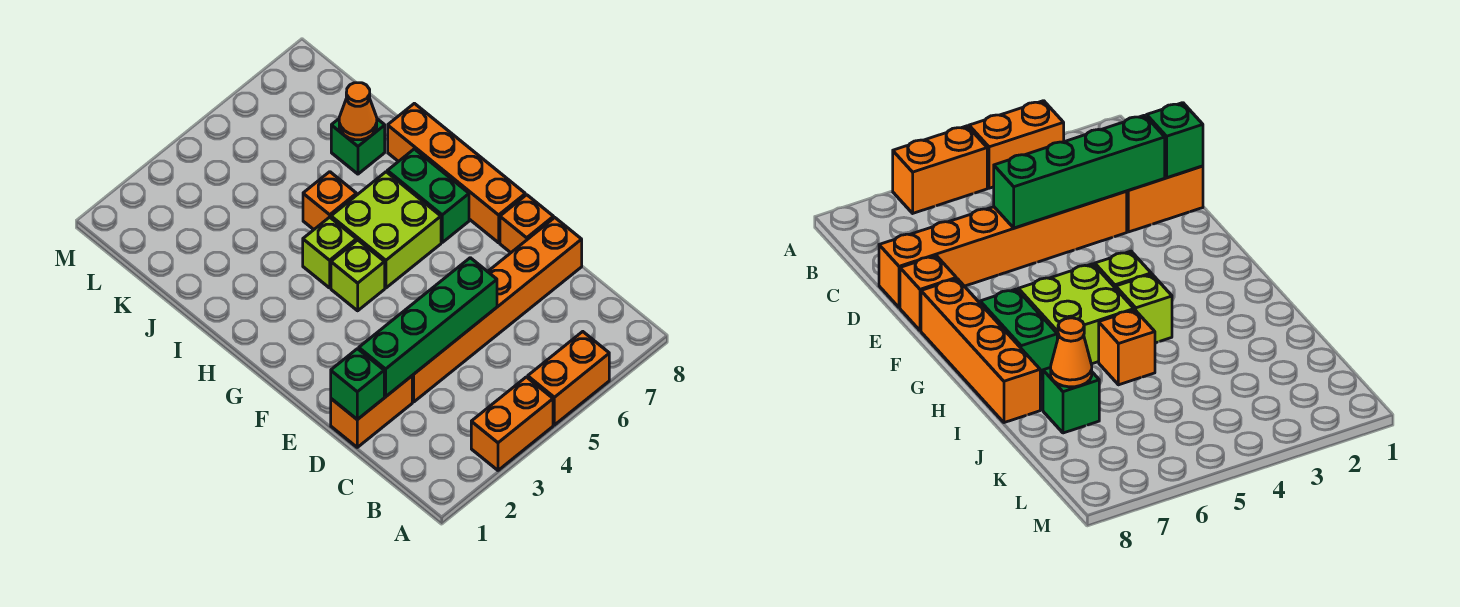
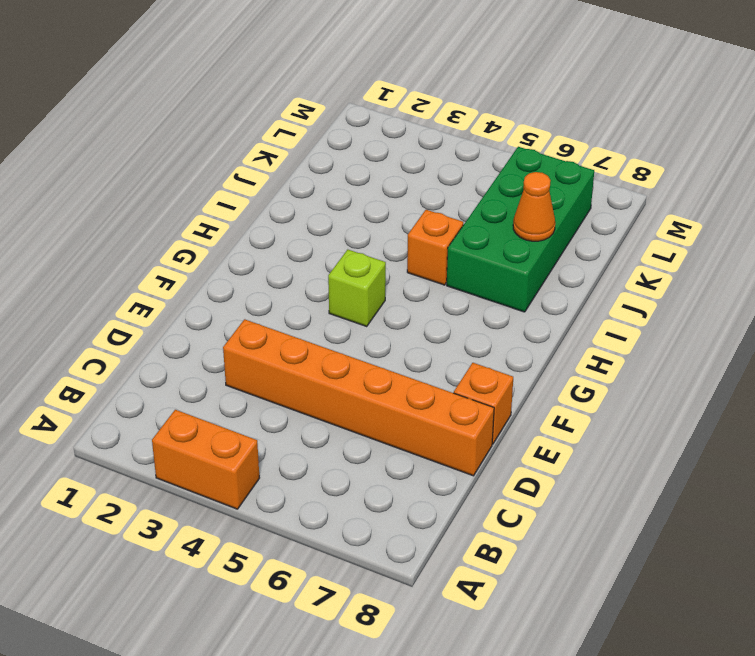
green 2x4 brick [447,147,594,312] -> green 1x1 brick [331,119,385,174]
none -> orange 1x2 brick [528,332,609,425]
none -> orange 1x2 brick [331,376,412,447]
none -> orange 1x4 brick [388,103,525,243]

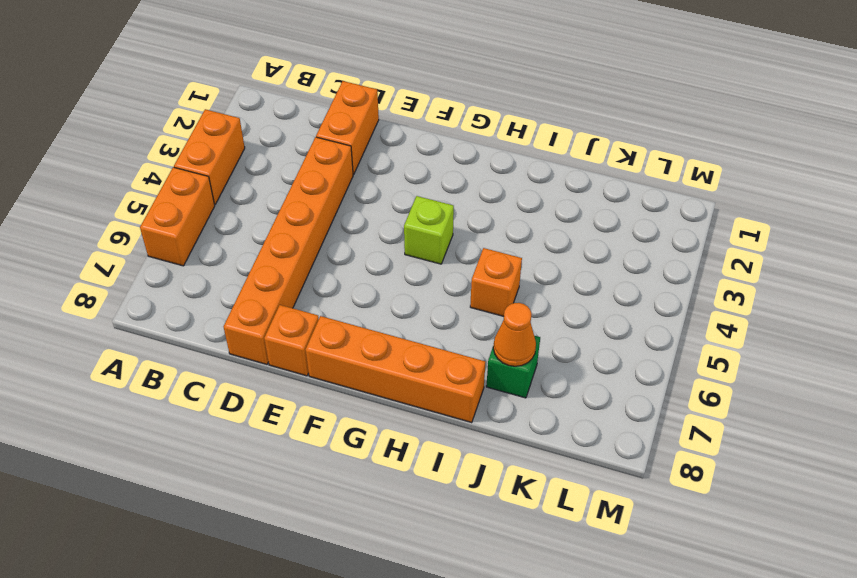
none -> lime 2x2 brick [331,172,441,288]
none -> green 1x2 brick [387,149,469,242]
none -> lime 1x1 brick [303,217,356,288]

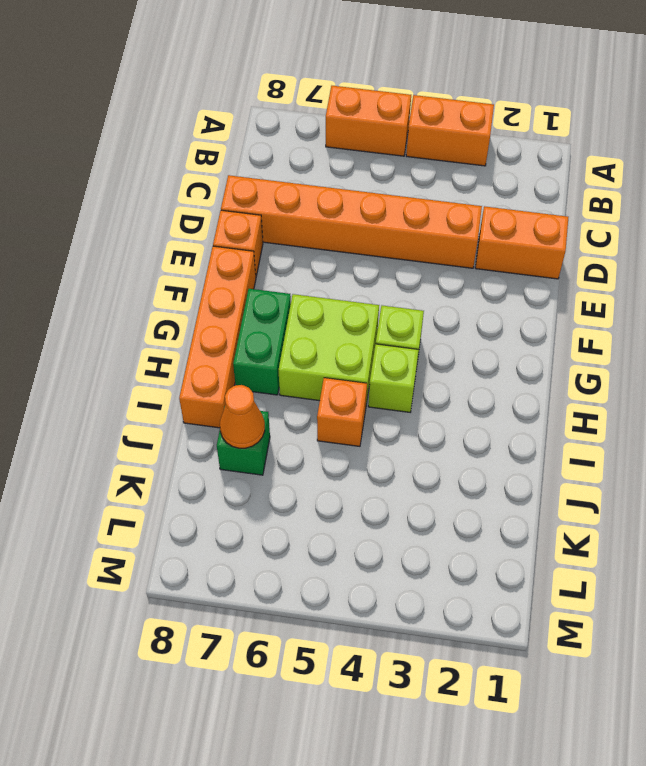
none -> green 1x1 brick [331,349,384,420]
none -> green 1x4 brick [359,258,497,397]

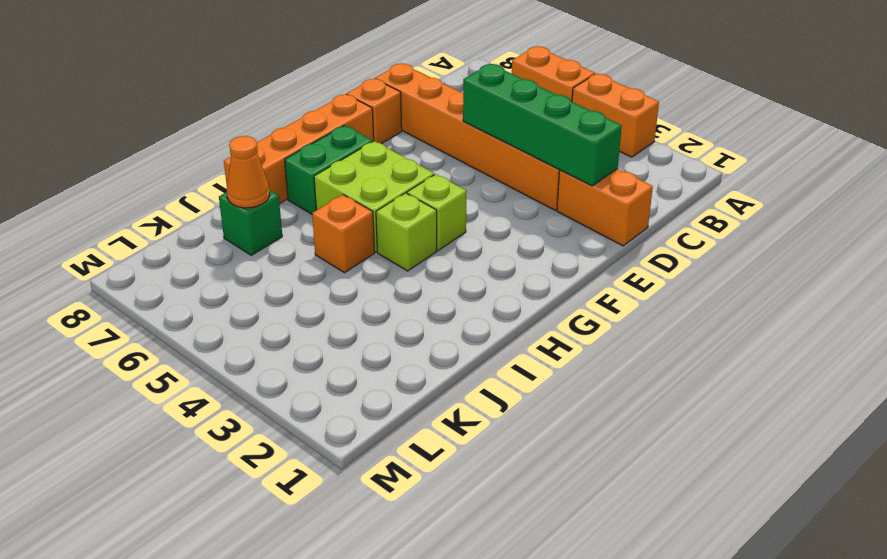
none -> green 1x1 brick [331,349,384,420]

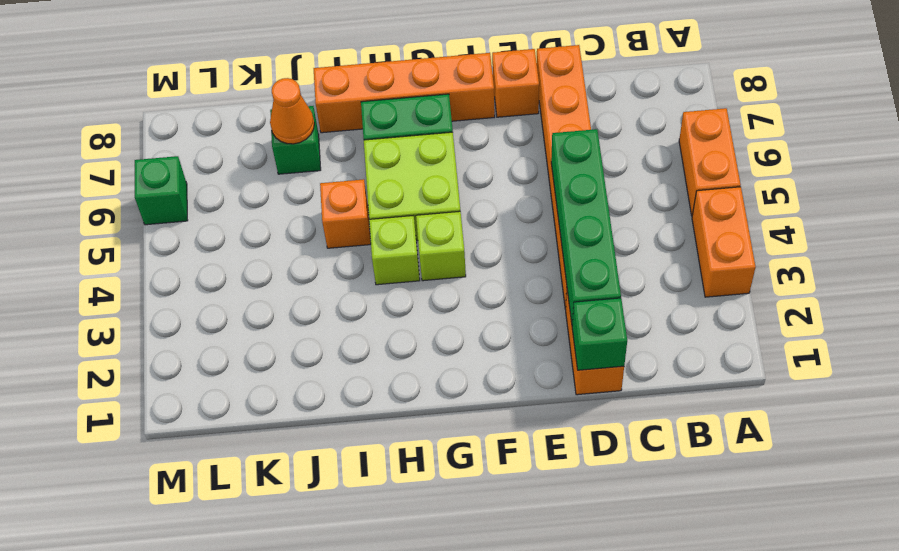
green 1x1 brick [135,156,188,225] -> none

